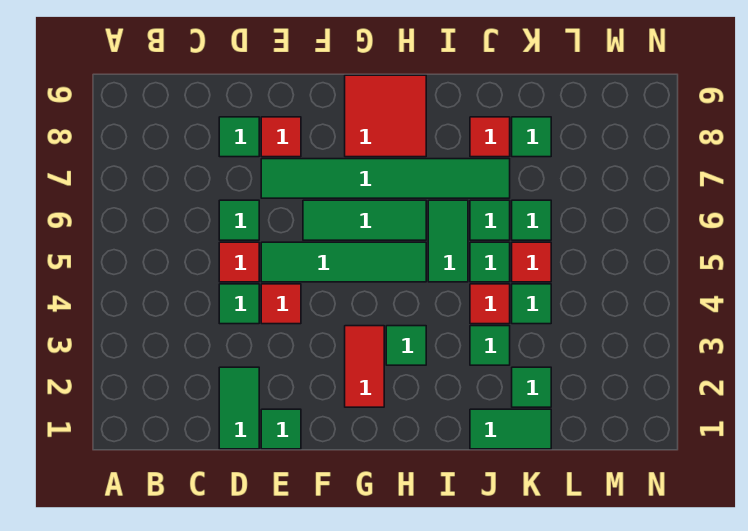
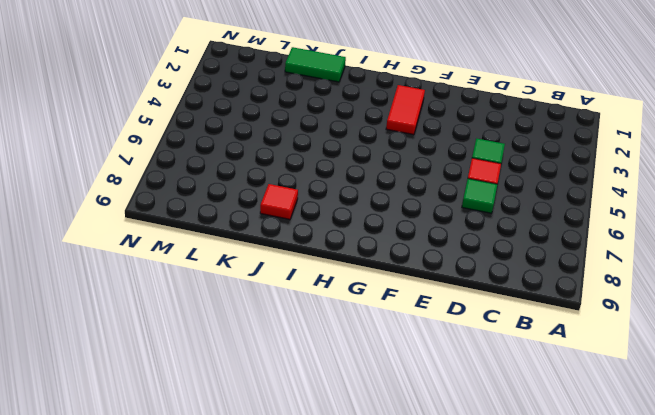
none -> green 1x2 tile [219,367,259,449]
none -> green 1x1 tile [219,117,259,157]
none -> green 1x1 tile [261,409,301,449]

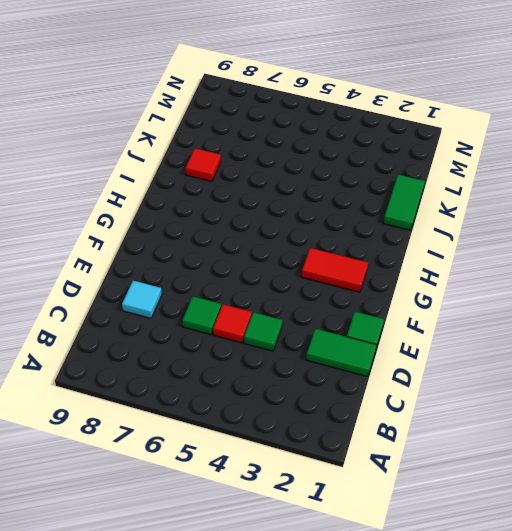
cyan 1x1 tile [122,281,162,318] -> green 1x1 tile [219,117,259,157]
none -> red 1x1 tile [261,284,301,324]
none -> green 1x4 tile [261,242,426,282]
none -> green 1x6 tile [261,159,510,198]

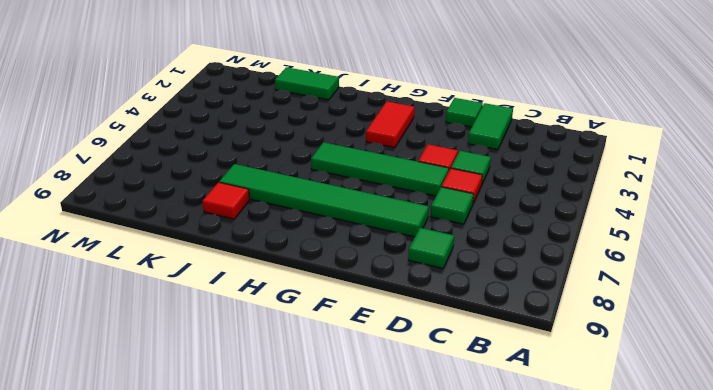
none -> red 1x1 tile [261,117,301,157]
none -> green 1x3 tile [303,200,426,240]
none -> red 2x2 tile [345,75,426,157]

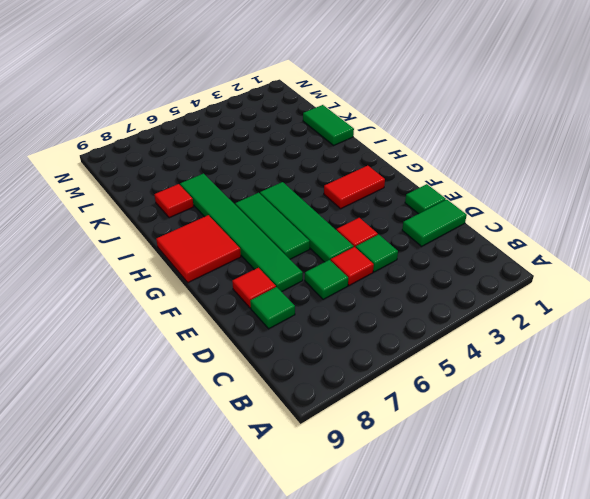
none -> green 1x1 tile [386,326,426,365]
none -> green 1x2 tile [428,200,468,282]
none -> green 1x1 tile [470,326,510,365]

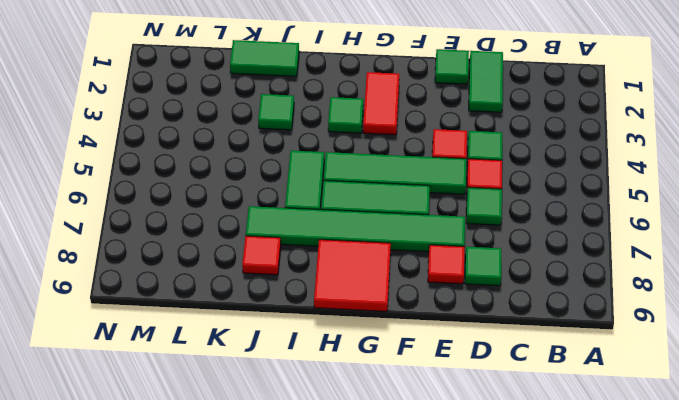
none -> red 1x1 tile [470,284,510,324]
none -> green 1x1 tile [470,242,510,282]
none -> green 1x1 tile [470,200,510,240]

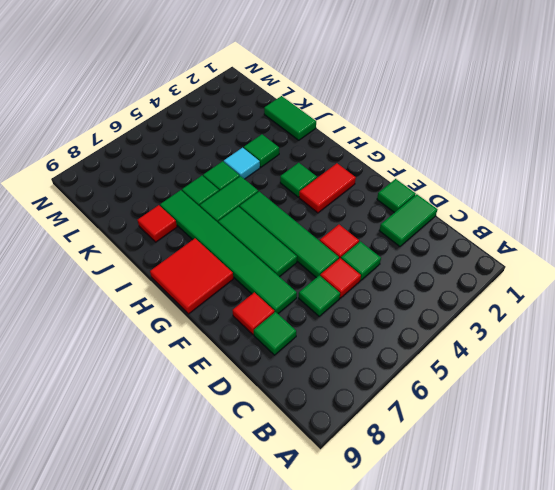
cyan 1x1 tile [224,148,260,179] -> red 1x1 tile [470,284,510,324]
none -> green 1x1 tile [512,367,551,407]
none -> green 1x1 tile [512,284,551,324]
none -> red 1x1 tile [512,242,551,282]

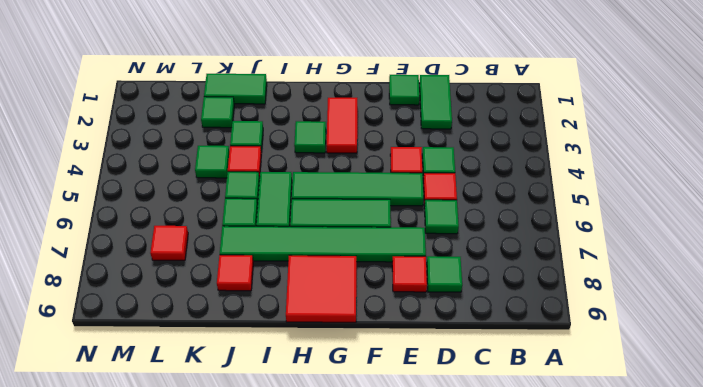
red 1x1 tile [150,226,188,260] -> red 1x1 tile moved to [512,242,551,282]
none -> green 1x1 tile [512,200,551,240]
none -> green 1x1 tile [512,117,551,157]

